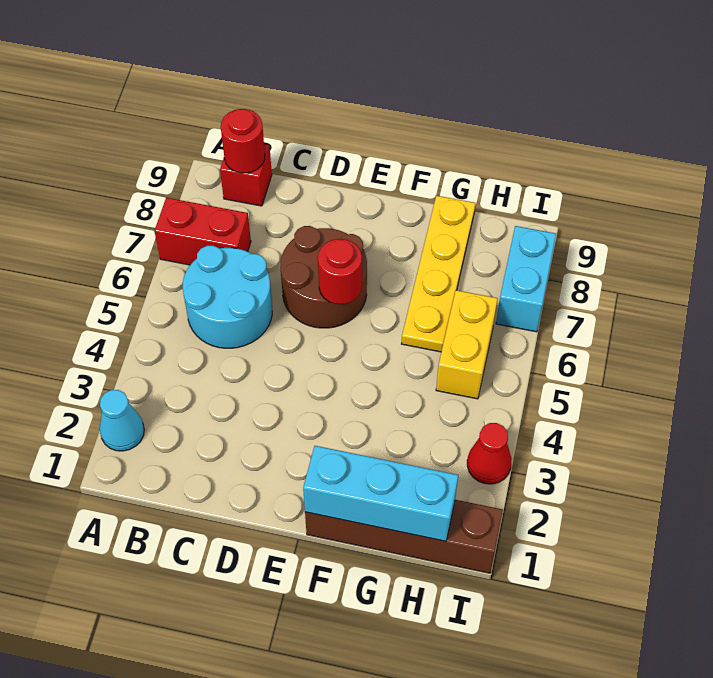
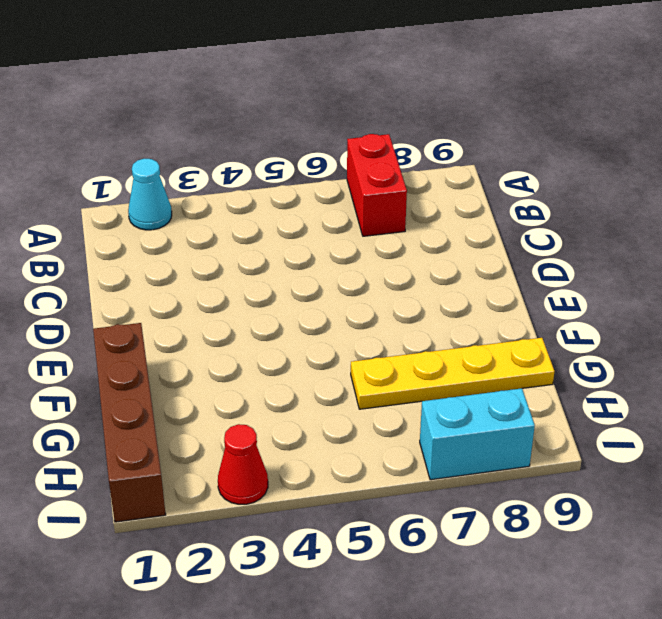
none -> cyan 2x2 round brick [183,246,272,348]
none -> red 1x1 brick [220,144,272,206]
none -> brown 2x2 round brick [280,226,367,328]

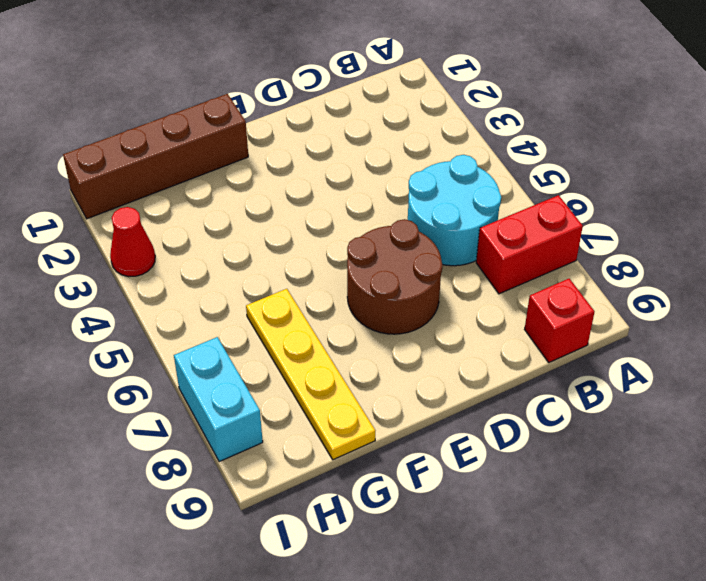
none -> cyan 1x1 cone [100,390,144,451]
none -> yellow 1x2 brick [436,290,498,399]
none -> red 1x1 round brick [221,109,265,173]

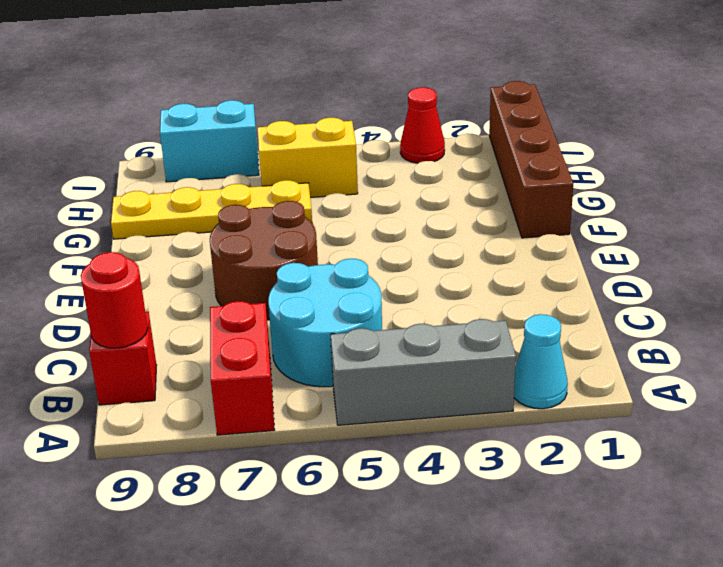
grey 1x3 brick [331,319,516,425] -> none
none -> red 1x1 round brick [318,239,362,304]
none -> cyan 1x3 brick [303,446,458,541]

